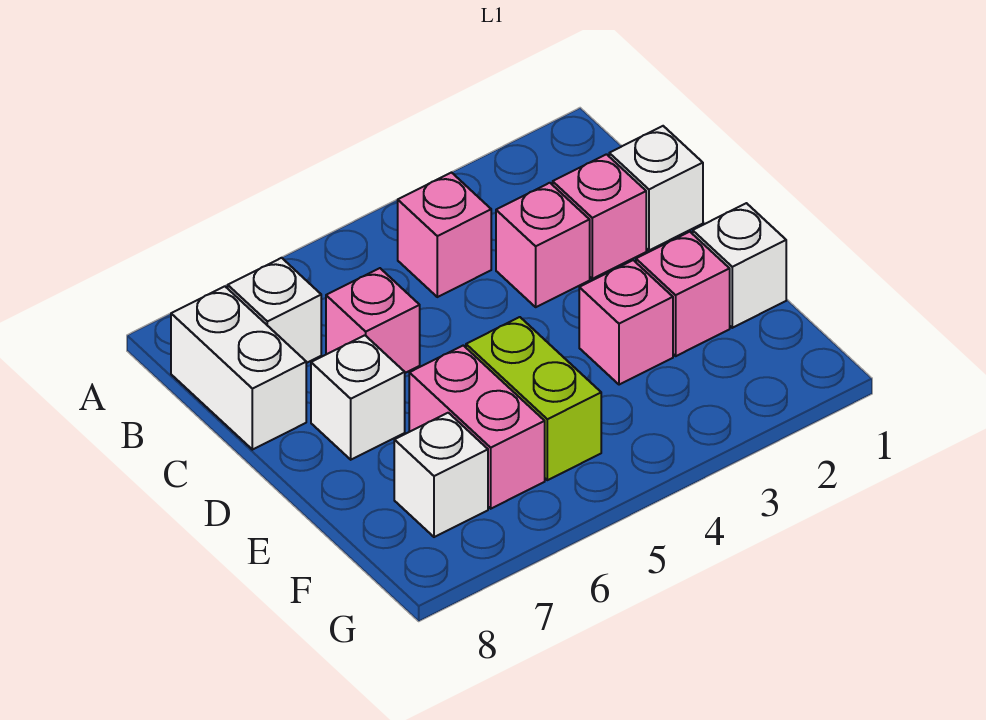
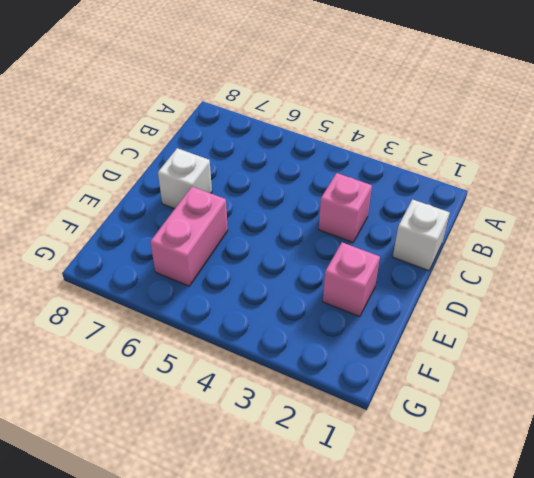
none -> pink 1x1 brick [398,172,491,297]
none -> white 1x1 brick [228,258,321,363]
none -> white 1x2 brick [171,286,306,450]

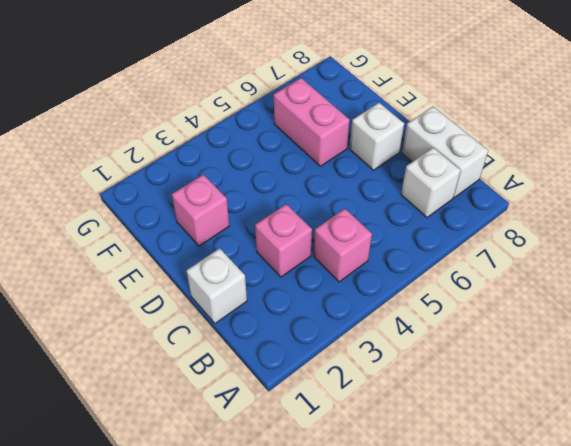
none -> pink 1x1 brick [553,154,646,279]
none -> pink 1x1 brick [326,268,420,373]
none -> white 1x1 brick [693,203,786,328]

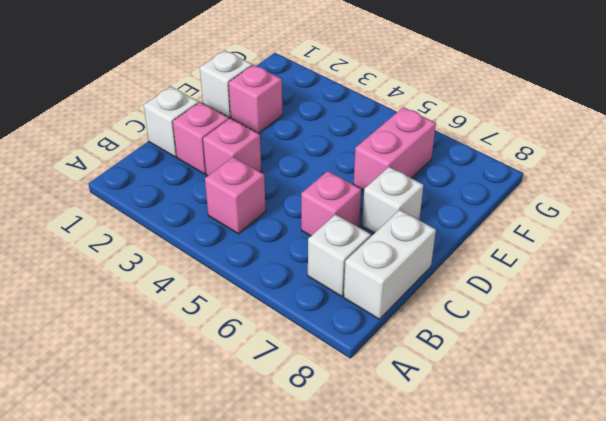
none -> pink 1x1 brick [579,260,673,385]
none -> lime 1x2 brick [466,317,601,480]
none -> white 1x1 brick [394,413,488,537]

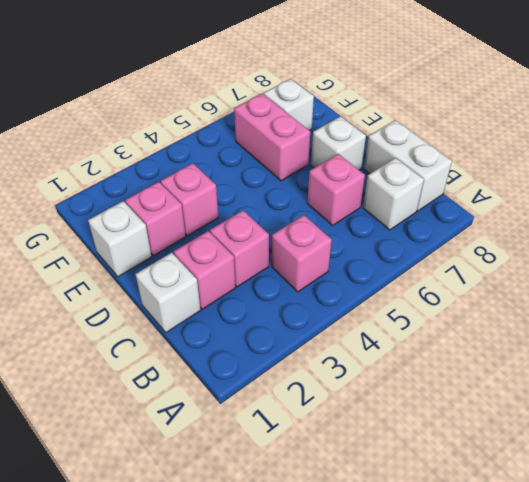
none -> lime 1x2 brick [466,317,601,480]

